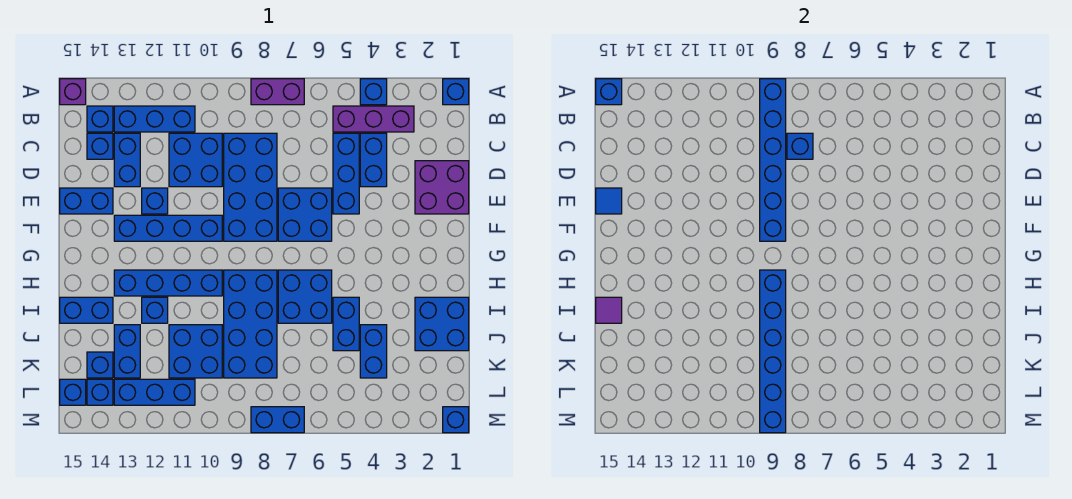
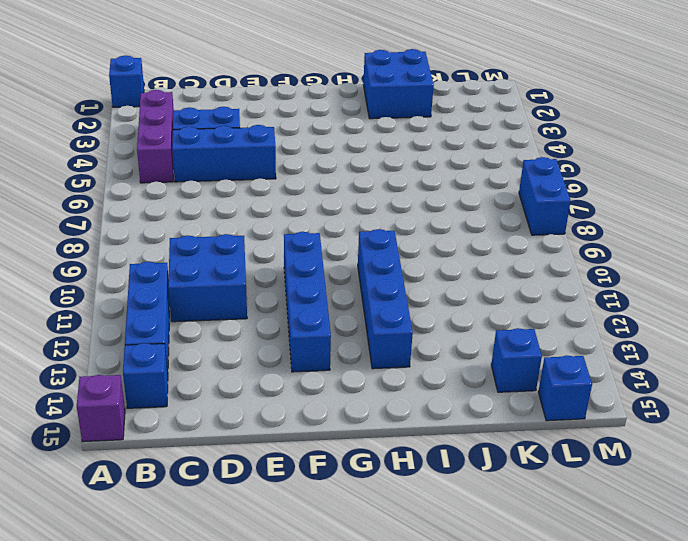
none -> blue 1x1 brick [360,79,387,105]
none -> purple 1x2 brick [251,79,304,105]
none -> blue 2x4 brick [224,133,277,241]
none -> blue 1x2 brick [114,133,140,187]

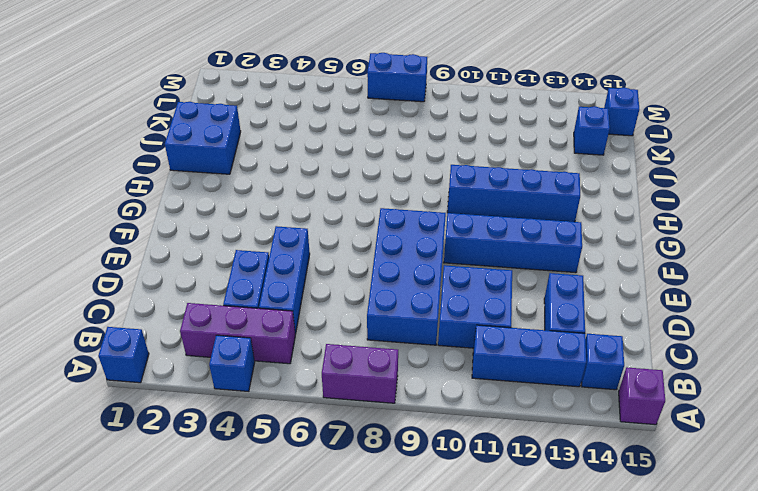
none -> blue 1x1 brick [87,133,113,159]
none -> purple 2x2 brick [415,161,469,214]
none -> blue 2x2 brick [278,188,332,241]
none -> blue 1x1 brick [142,188,168,214]

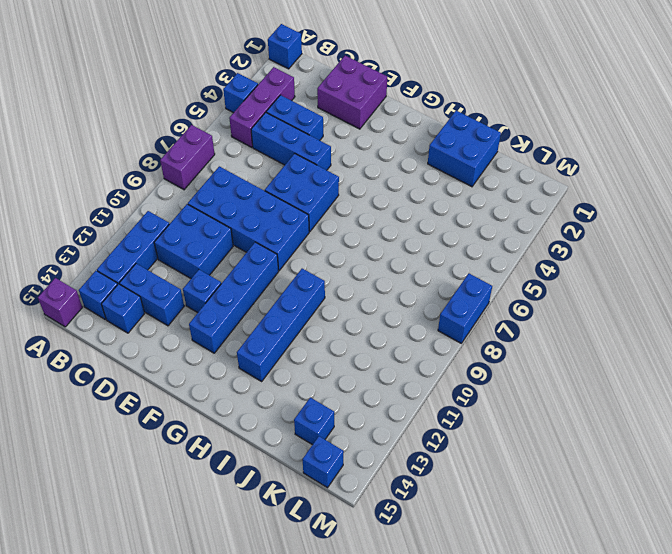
none -> blue 1x2 brick [60,188,113,214]
none -> blue 2x2 brick [278,270,332,323]
none -> blue 2x4 brick [224,270,277,378]
none -> blue 1x2 brick [333,297,359,351]

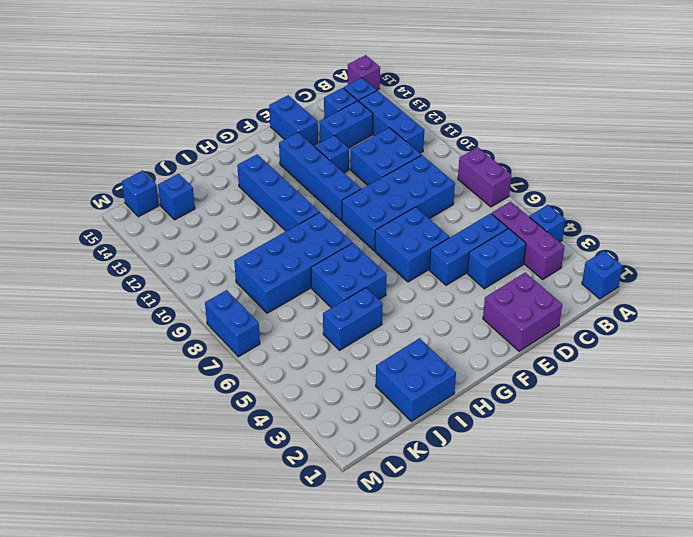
none -> blue 1x1 brick [142,297,168,323]
none -> blue 1x2 brick [60,297,113,323]
none -> blue 1x2 brick [360,325,387,378]
none -> blue 2x2 brick [169,325,222,378]

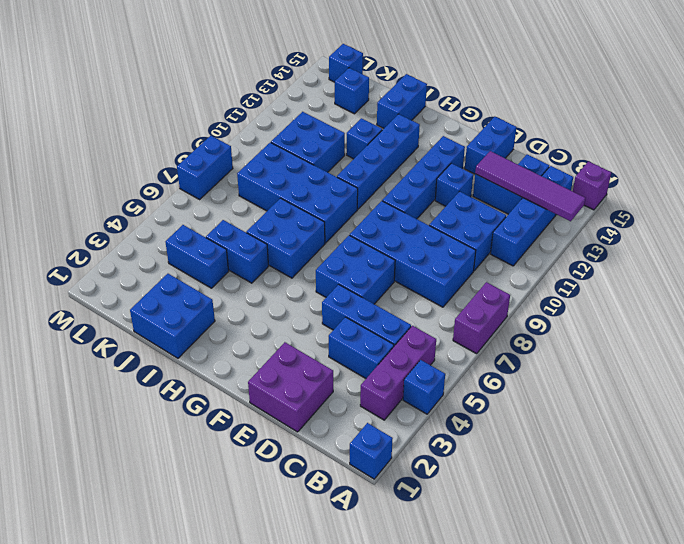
purple 1x4 tile [475,151,585,221] -> none
none -> blue 1x2 brick [114,325,140,378]
none -> blue 1x3 brick [114,379,195,405]
none -> blue 1x1 brick [87,379,113,405]
none -> blue 1x1 brick [443,407,469,433]

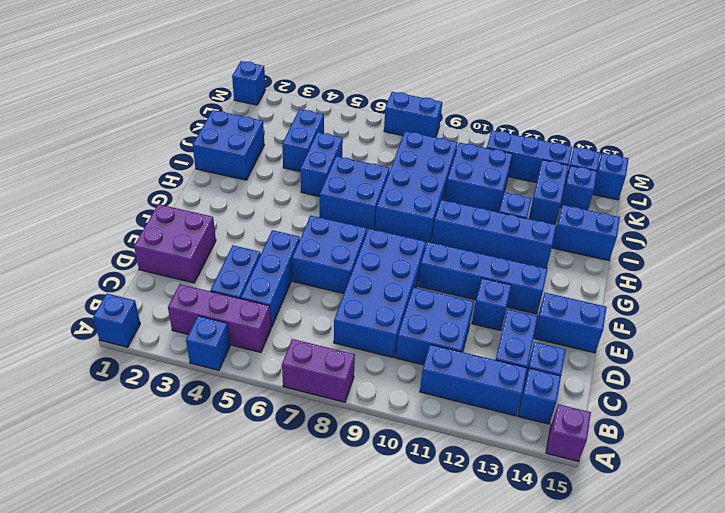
none -> blue 1x6 brick [760,79,786,241]
none -> blue 1x1 brick [596,79,622,105]
none -> blue 1x1 brick [787,133,813,159]
none -> blue 1x1 tile [596,188,622,214]

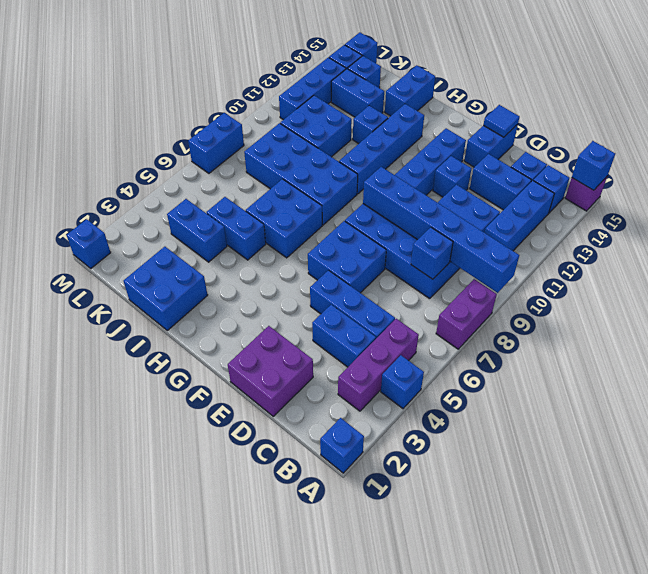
none -> blue 1x6 brick [760,270,786,433]
none -> purple 1x1 tile [596,297,622,323]

